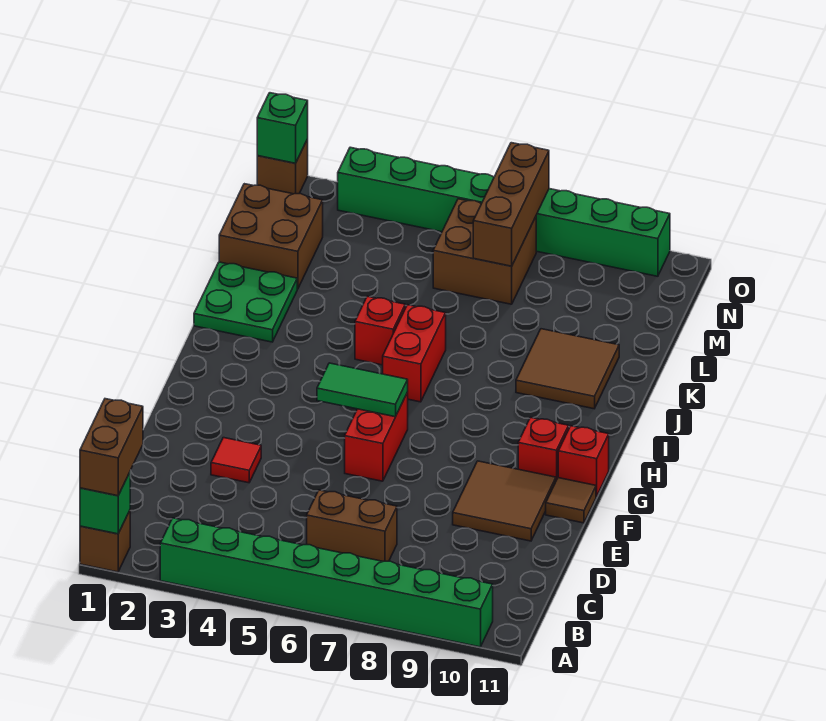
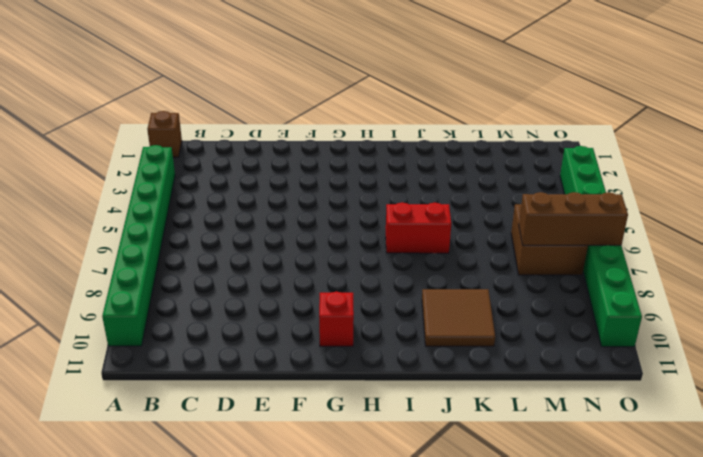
none -> brown 1x2 brick [307,490,397,561]
none -> red 1x1 tile [211,438,261,483]
none -> brown 2x2 tile [453,461,556,541]

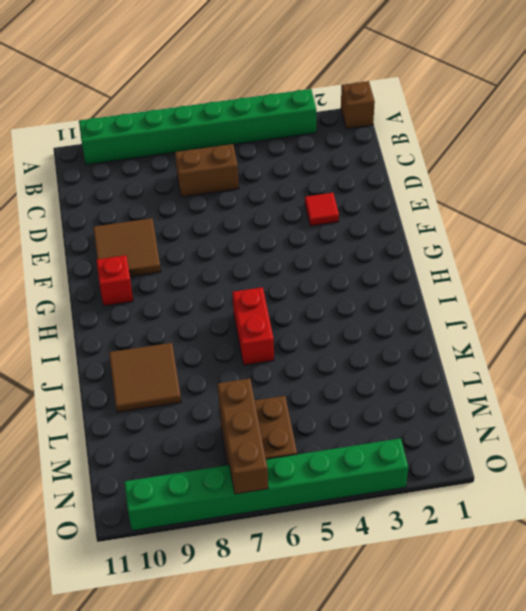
none -> red 1x2 brick [345,392,408,481]
none -> brown 1x1 tile [546,478,596,523]
none -> red 1x1 brick [558,426,609,496]

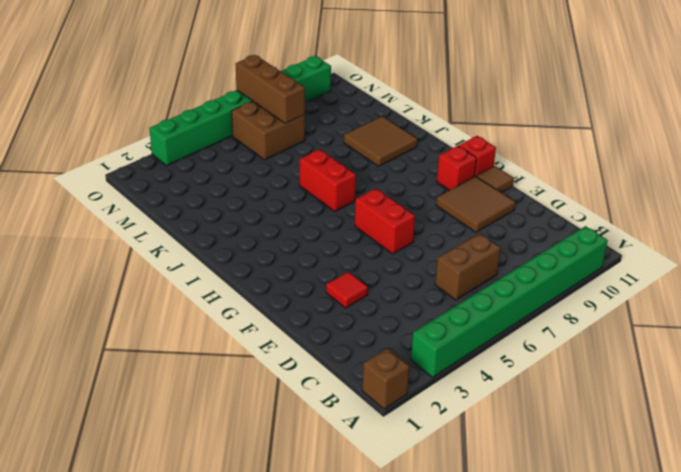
none -> green 2x2 plate [194,262,297,342]
none -> red 1x1 brick [355,296,405,365]
none -> brown 2x2 brick [219,184,323,289]

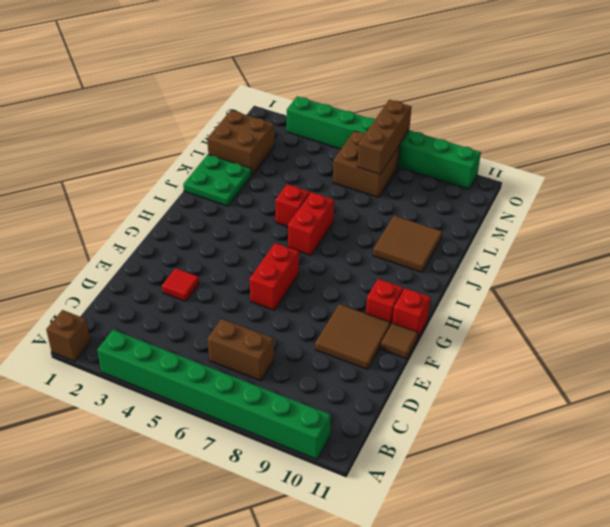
none -> brown 1x1 brick [257,139,308,194]
none -> green 1x1 brick [80,472,130,534]
none -> green 1x2 tile [317,363,408,417]

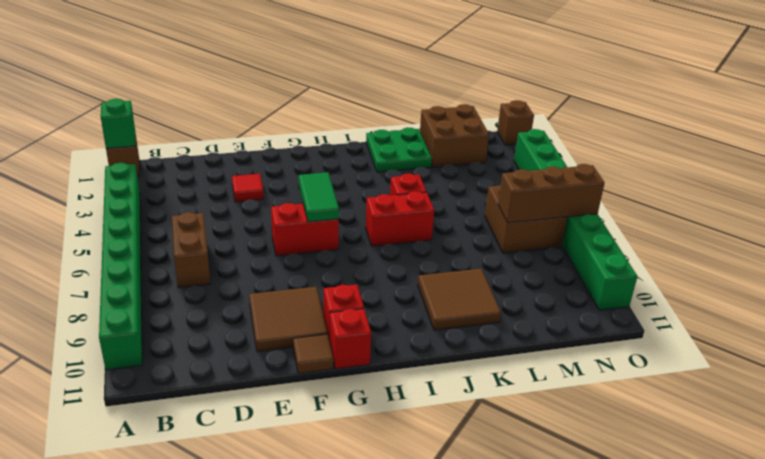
none -> green 1x1 brick [257,93,308,163]
none -> brown 1x2 brick [80,399,143,496]

